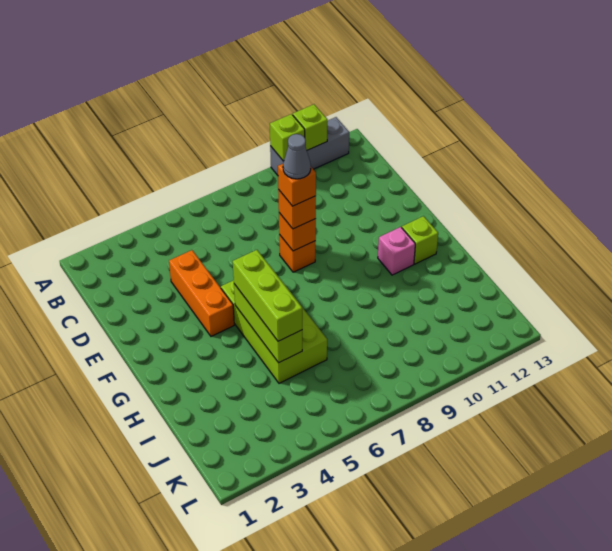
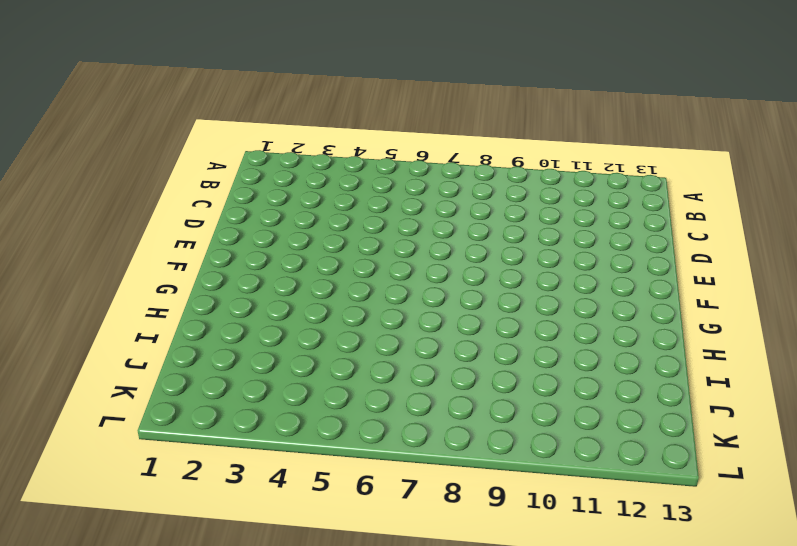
none -> grey 1x3 brick [270,117,349,175]
none -> orange 1x3 brick [169,250,234,336]
none -> orange 1x1 brick [279,235,316,272]

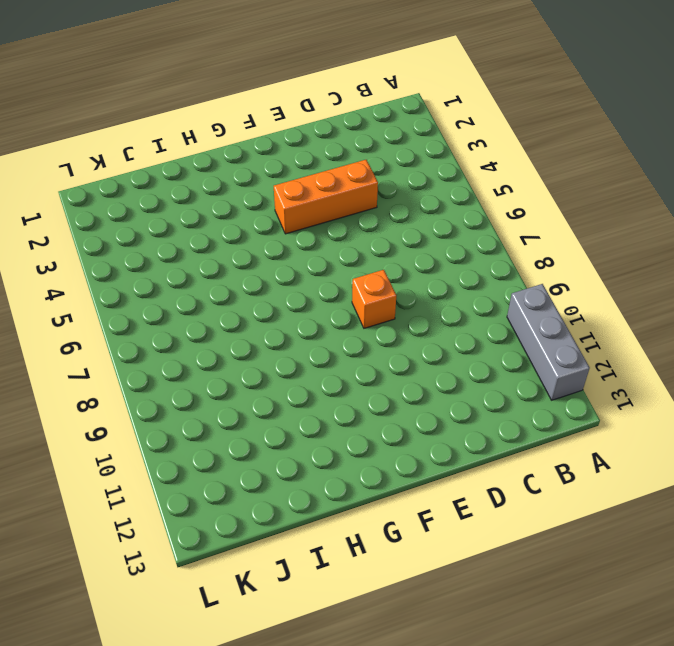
none -> lime 2x4 brick [221,265,327,383]
none -> pink 1x1 brick [378,227,415,275]
none -> lime 1x1 brick [402,216,438,264]

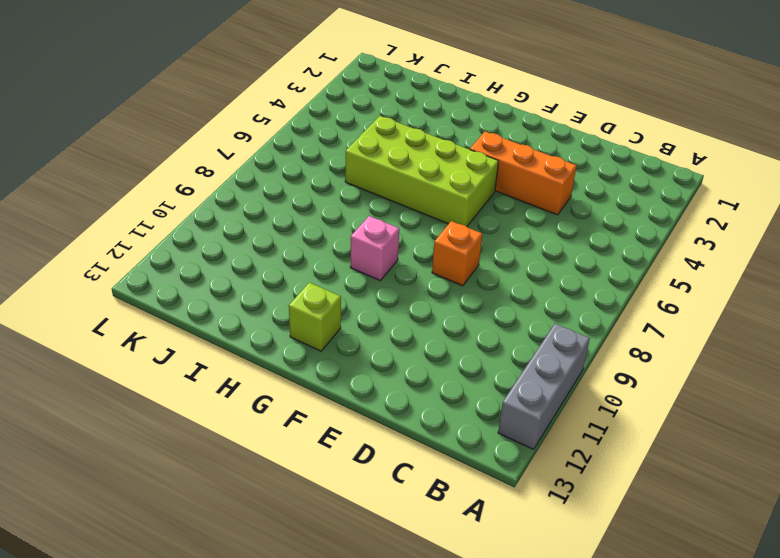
pink 1x1 brick [350,216,399,280] -> pink 1x1 brick moved to [378,227,415,275]
none -> lime 1x1 brick [270,114,305,161]
none -> lime 1x1 brick [293,104,328,150]
none -> orange 1x1 brick [279,213,316,251]

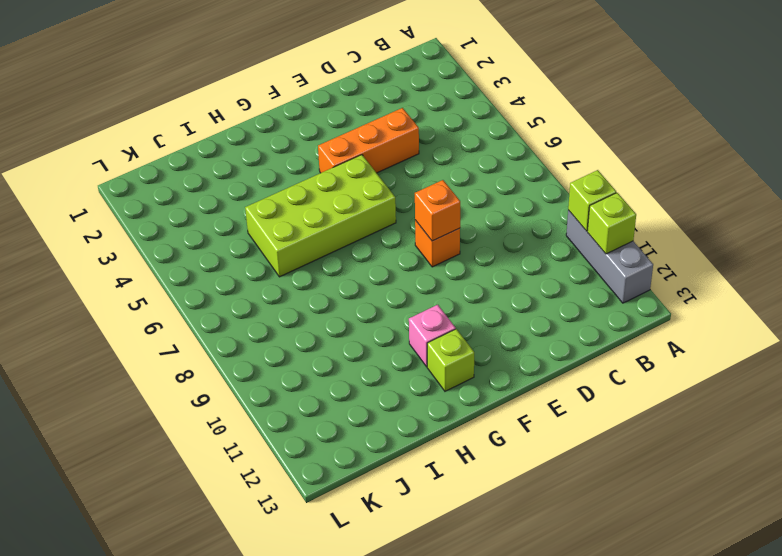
none -> lime 1x3 brick [234,284,302,363]
none -> orange 1x1 brick [278,190,316,229]
none -> lime 1x3 brick [233,250,302,341]

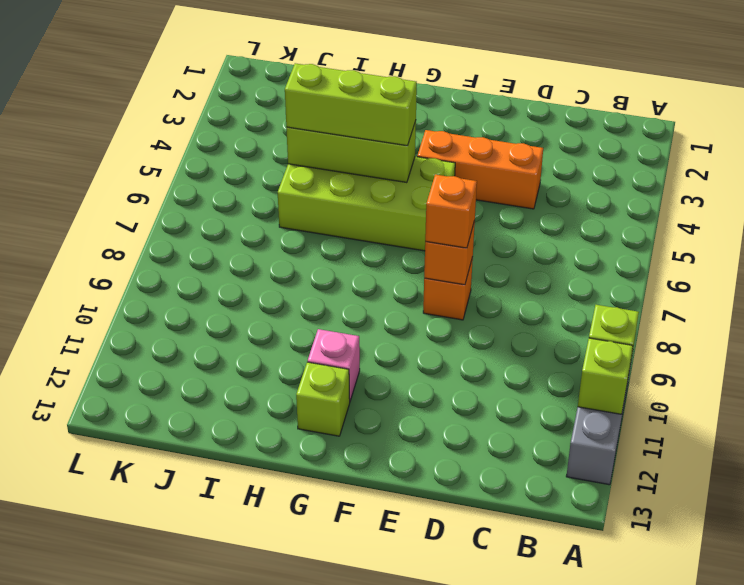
none -> orange 1x1 brick [278,164,316,206]
none -> grey 1x1 cone [283,134,311,179]

